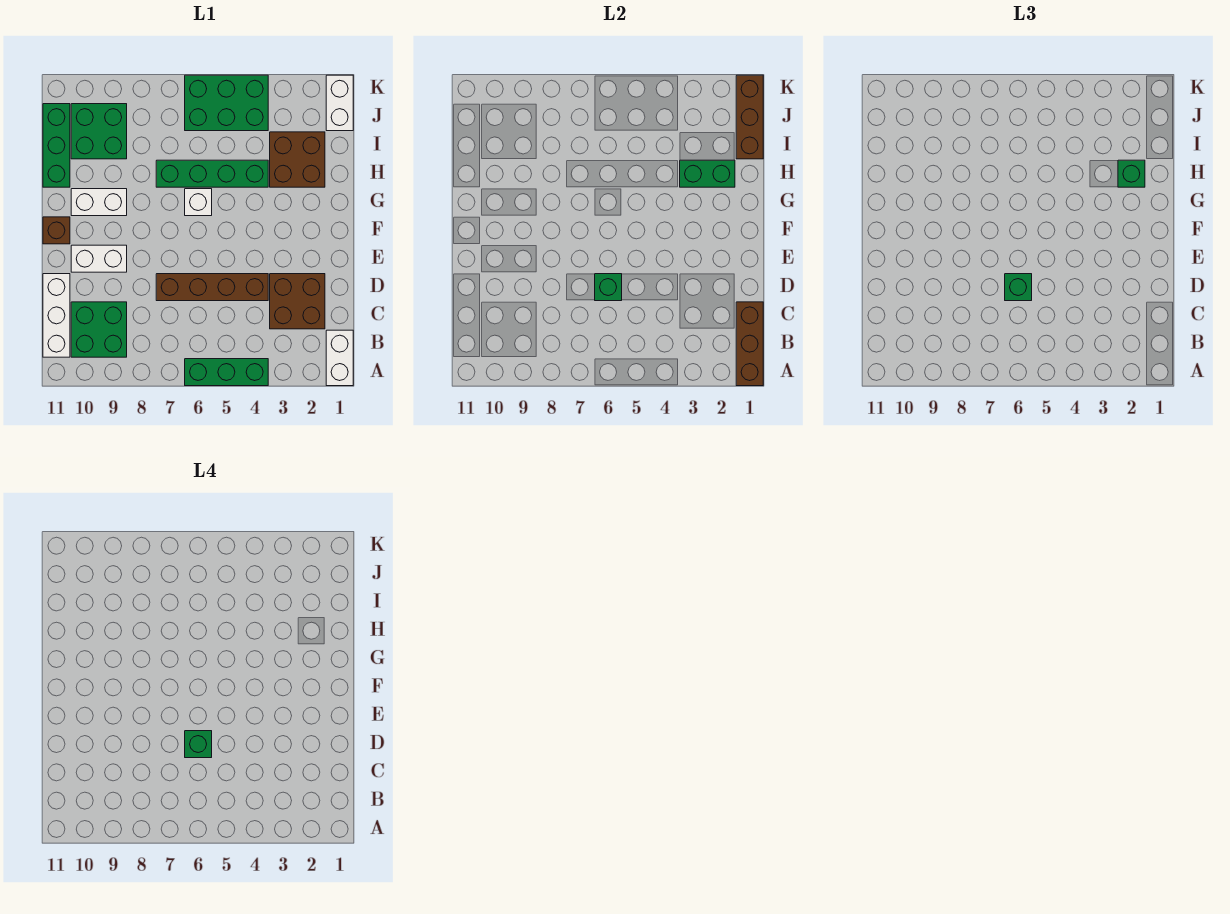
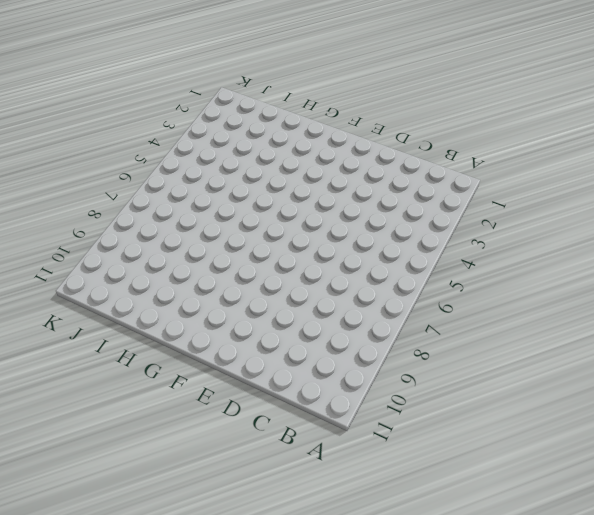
none -> white 1x2 brick [326,330,353,386]
none -> green 1x3 brick [185,359,268,386]
none -> green 2x2 brick [71,302,127,357]

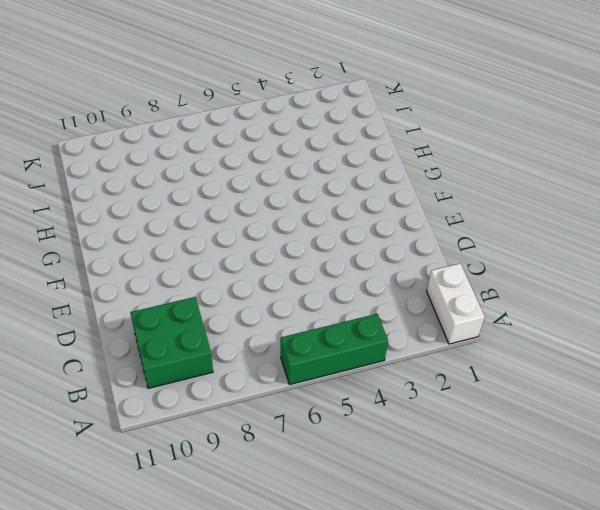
none -> white 1x3 brick [43,274,70,357]
none -> brown 2x2 brick [270,274,325,329]
none -> brown 1x4 brick [156,274,268,301]

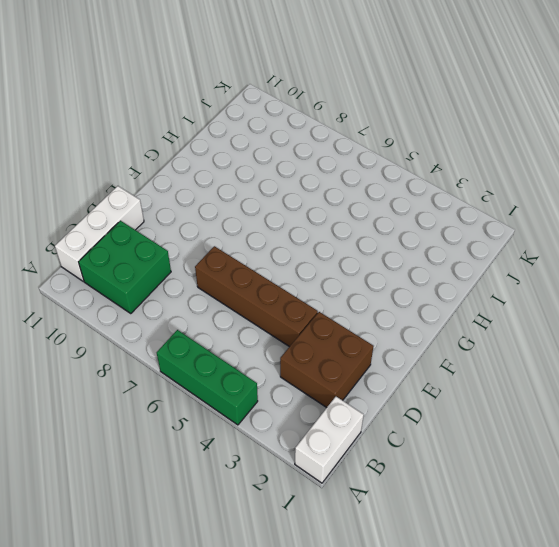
none -> white 1x2 brick [71,245,127,272]
none -> brown 1x1 brick [43,217,70,244]
none -> white 1x1 brick [185,189,212,216]

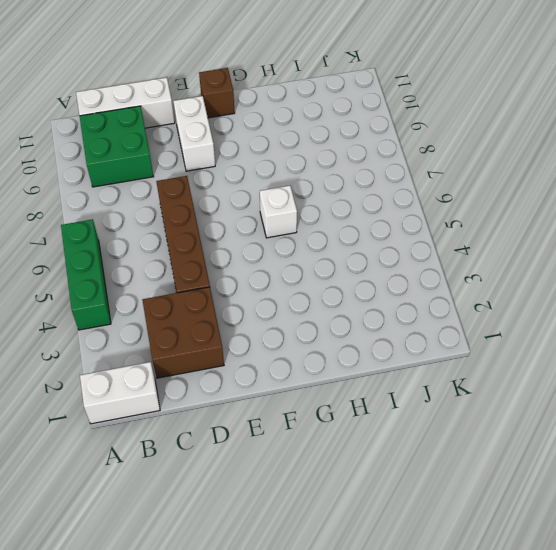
none -> white 1x2 brick [71,189,127,216]
none -> brown 2x2 brick [270,132,325,187]
none -> green 1x4 brick [156,160,268,187]

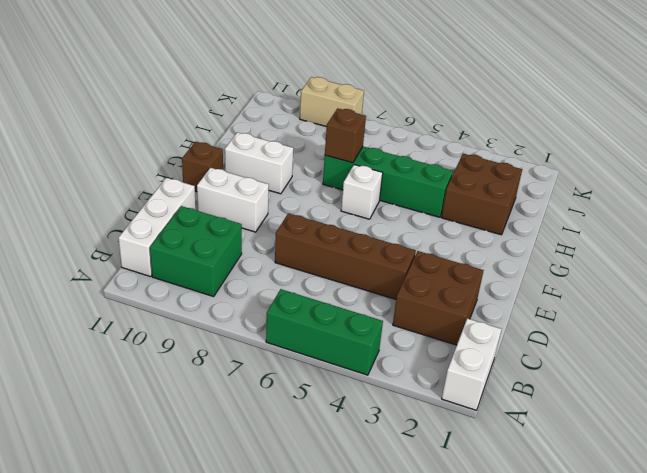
brown 1x1 brick [325,108,366,163] -> none
tan 1x2 brick [300,77,364,127] -> none
none -> green 1x3 brick [43,104,70,187]
none -> green 2x2 brick [71,104,127,159]
none -> white 1x2 brick [326,75,353,131]

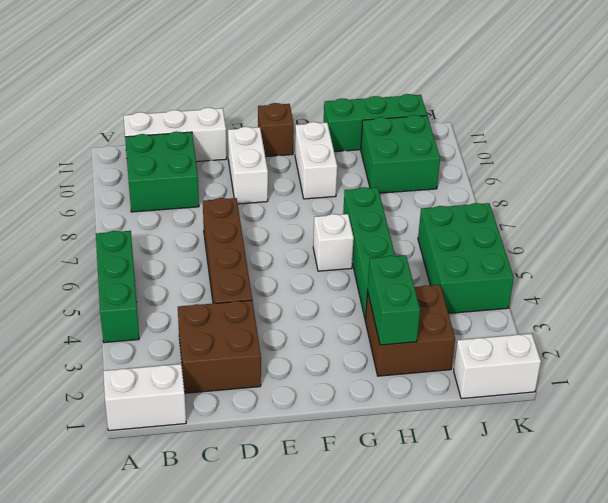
none -> brown 1x3 brick [736,302,763,386]
none -> green 1x1 brick [595,274,622,301]
none -> brown 1x3 brick [736,75,763,159]

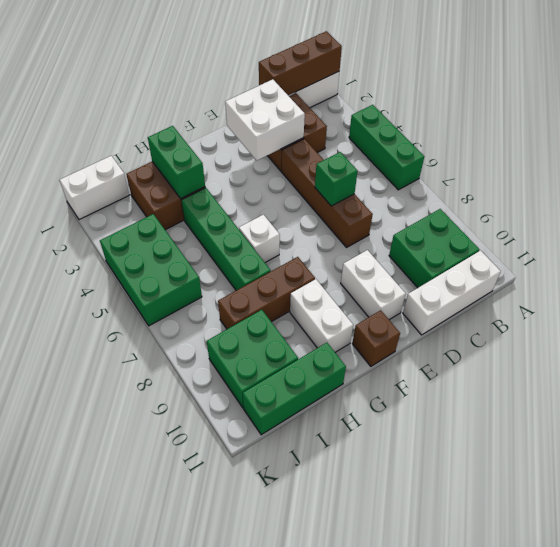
white 2x2 brick [225,79,305,160] -> none
brown 1x3 brick [218,257,315,329] -> brown 1x3 brick moved to [736,75,763,159]
none -> green 1x1 brick [1005,274,1032,301]
none -> green 1x1 brick [1118,160,1145,187]
none -> green 1x1 brick [185,731,212,758]

